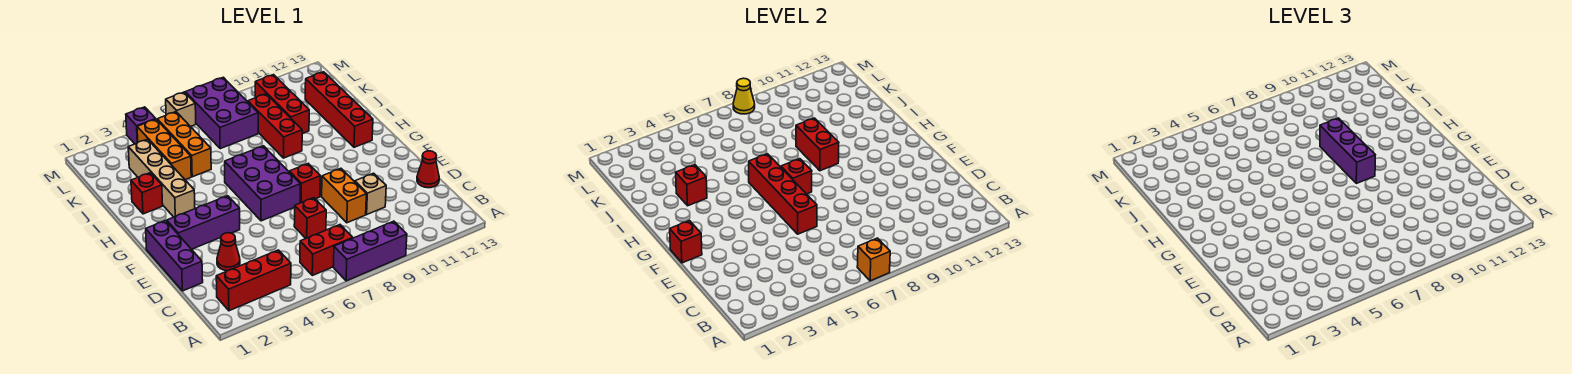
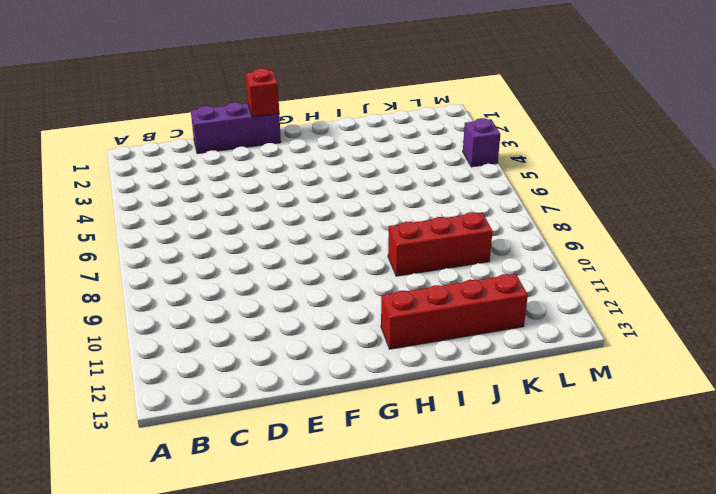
none -> purple 1x3 brick [333,221,407,281]
none -> red 1x3 brick [216,250,291,311]
none -> red 1x2 brick [300,225,353,275]
none -> red 1x1 cone [217,233,240,271]

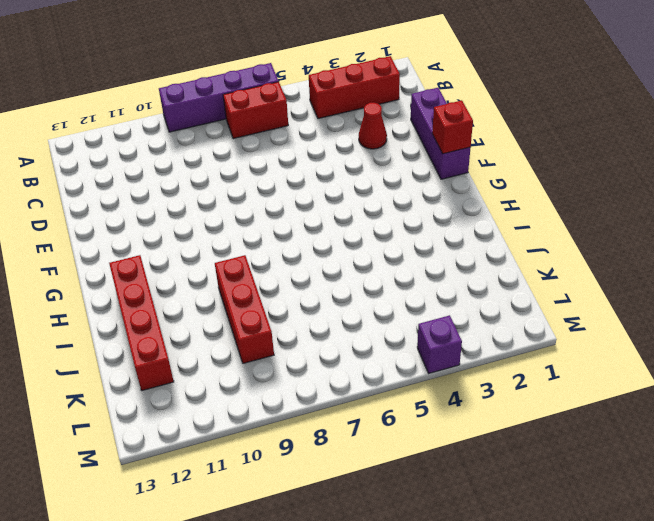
purple 1x4 brick [159,63,279,132] -> purple 1x3 brick [333,221,407,281]
none -> red 1x1 brick [294,198,326,238]
none -> orange 1x2 brick [322,168,366,223]
none -> tan 1x1 brick [355,173,386,214]
none -> red 1x1 cone [417,151,439,188]

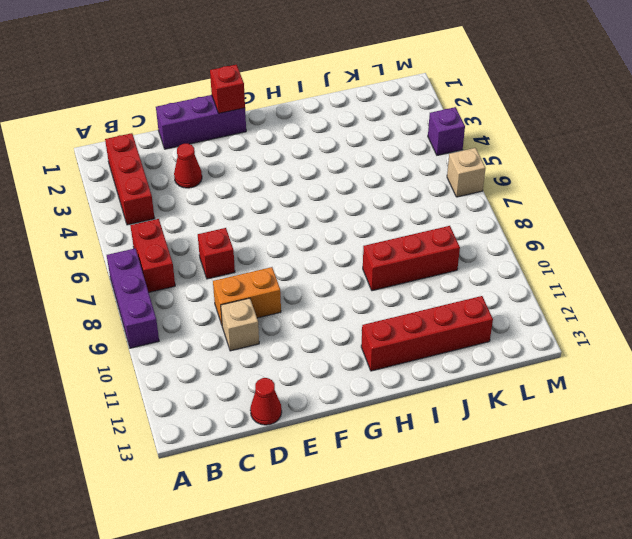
none -> purple 1x3 brick [167,196,240,249]
none -> purple 2x3 brick [225,146,301,221]
none -> red 1x1 brick [289,164,320,203]
none -> tan 1x4 brick [128,139,195,217]

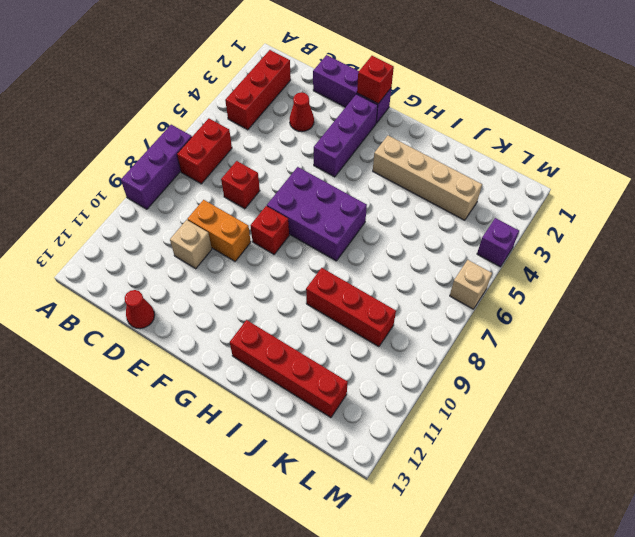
none -> red 1x1 brick [131,173,163,214]
none -> orange 1x3 brick [137,119,191,180]
none -> orange 1x3 brick [157,112,211,177]
none -> red 1x3 brick [255,75,309,134]

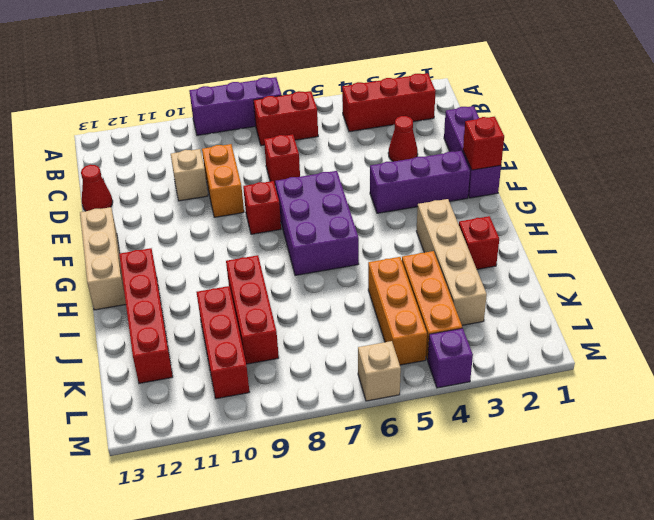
tan 1x3 brick [80,207,126,310] -> none
none -> purple 2x3 brick [185,77,258,149]
none -> orange 1x1 brick [857,238,890,281]
none -> red 1x4 brick [749,154,817,234]
none -> red 1x1 brick [781,159,812,194]

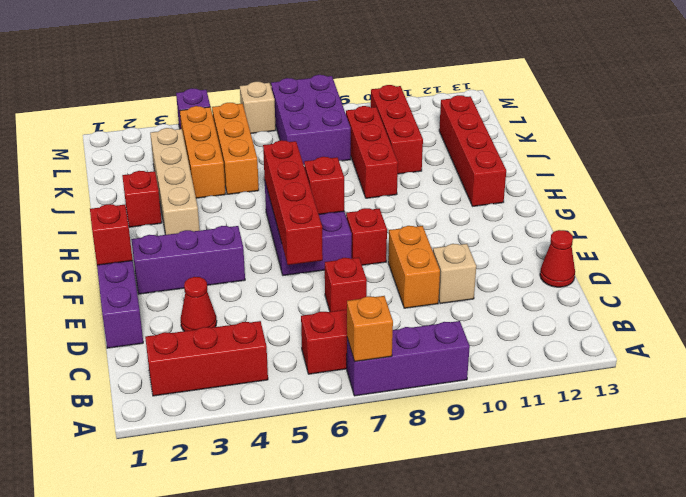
none -> red 1x2 brick [796,118,839,171]
none -> red 1x1 brick [676,165,707,206]
none -> yellow 1x1 cone [733,78,755,114]
none -> purple 1x3 brick [1320,118,1375,183]

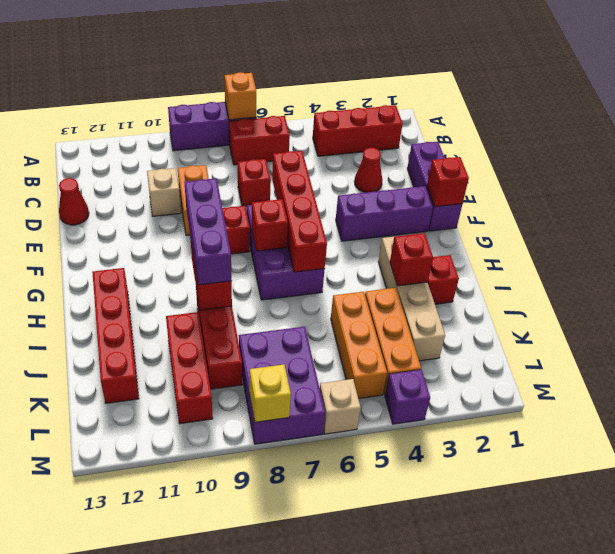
yellow 1x1 brick [249,364,291,422] -> yellow 1x1 cone [733,78,755,114]

